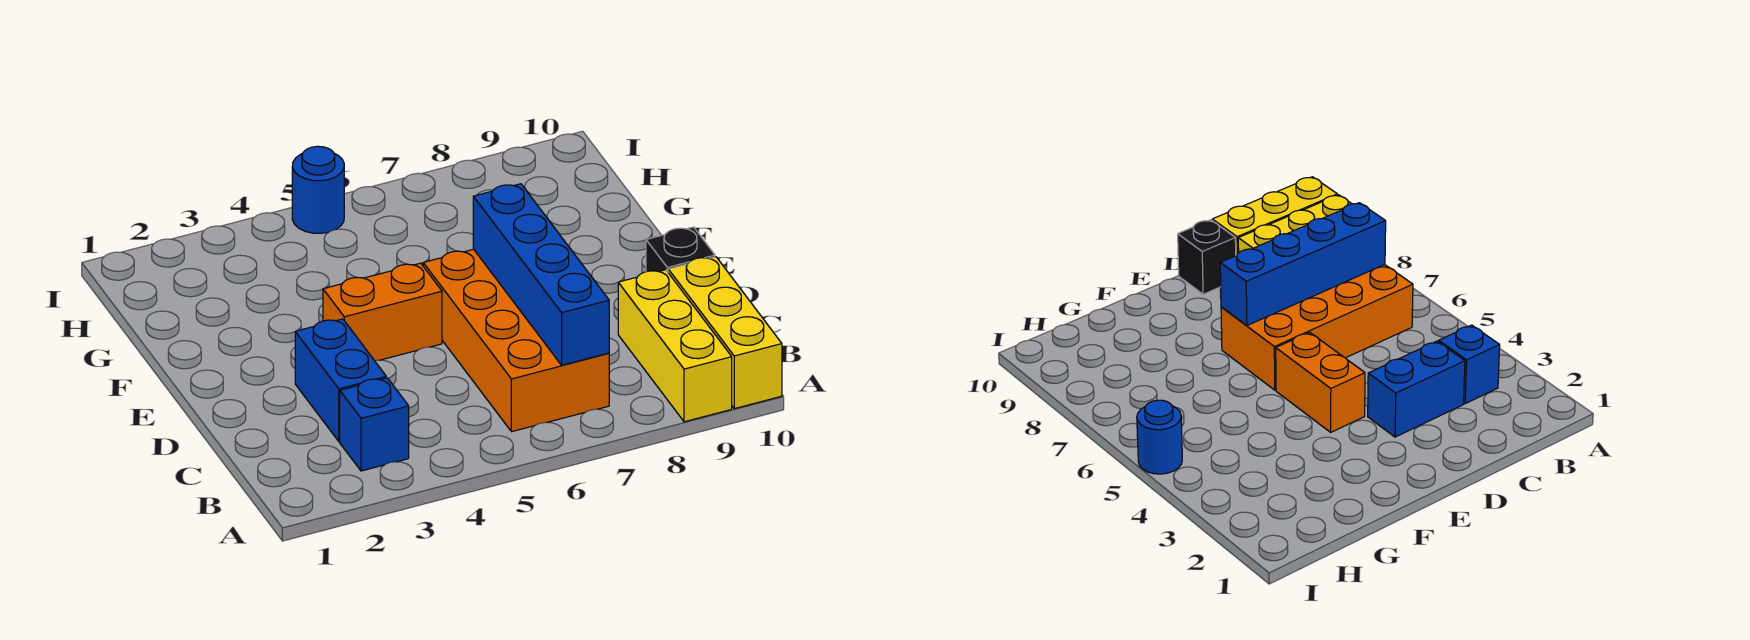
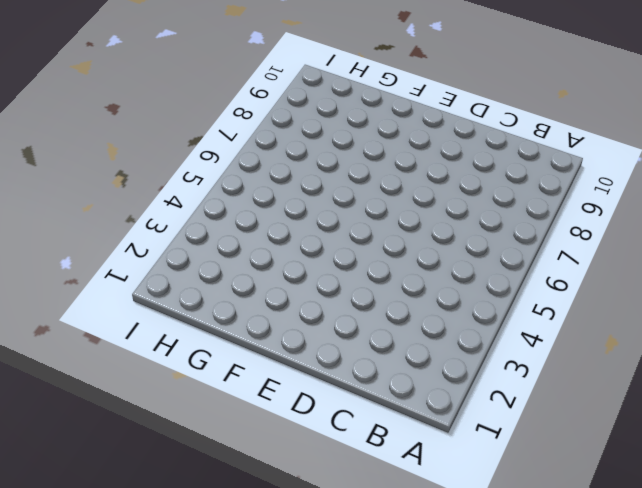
none -> yellow 1x3 brick [618,270,732,422]
none -> yellow 1x3 brick [668,257,782,409]

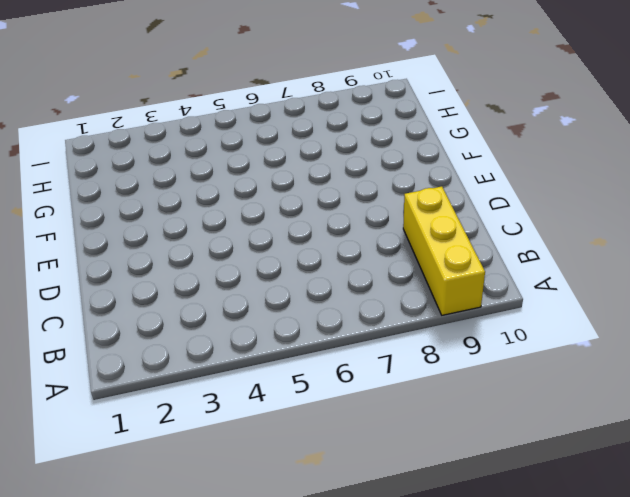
none -> yellow 1x3 brick [668,257,782,409]
none -> blue 1x1 brick [340,378,409,471]

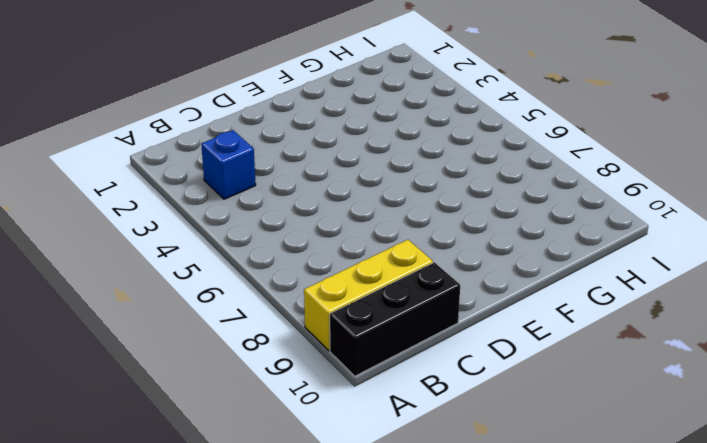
black 1x3 brick [330,262,460,376] -> yellow 1x3 brick [668,257,782,409]
none -> orange 2x4 brick [423,249,609,432]
none -> blue 1x2 brick [295,319,386,441]

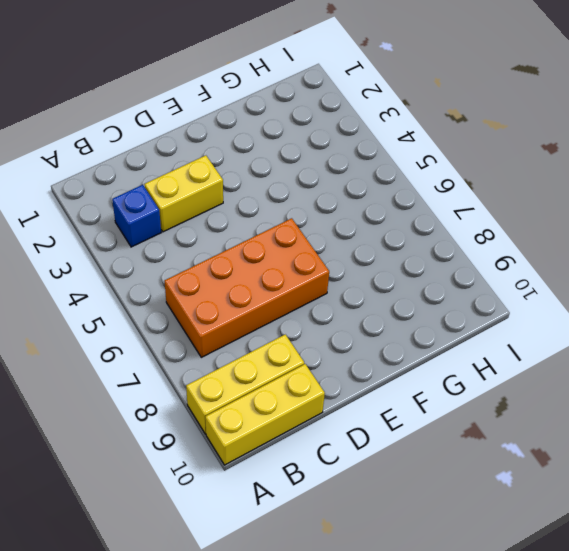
yellow 1x2 brick [144,155,223,232] -> blue 1x2 brick [295,319,386,441]
none -> black 1x1 brick [646,227,715,272]
none -> orange 1x2 brick [323,263,442,361]

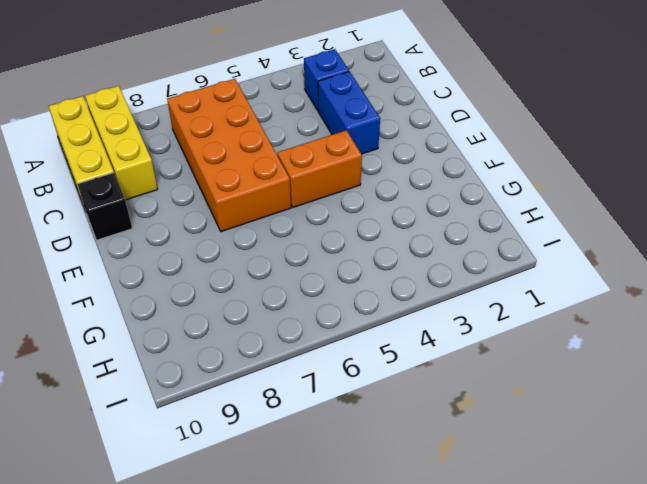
none -> blue 1x1 round brick [292,146,344,233]
none -> blue 1x4 brick [473,184,609,365]

